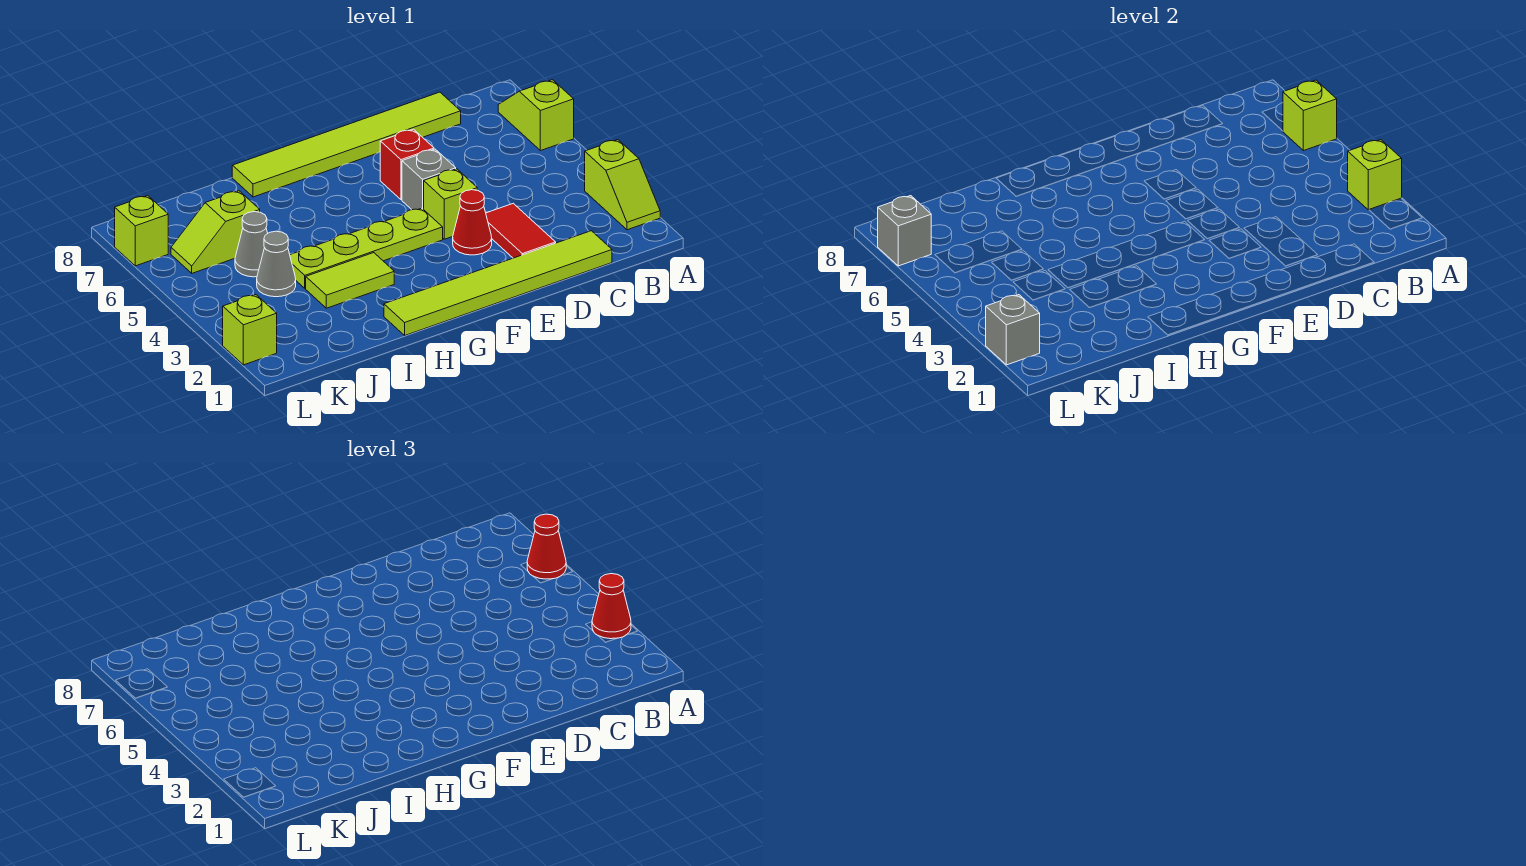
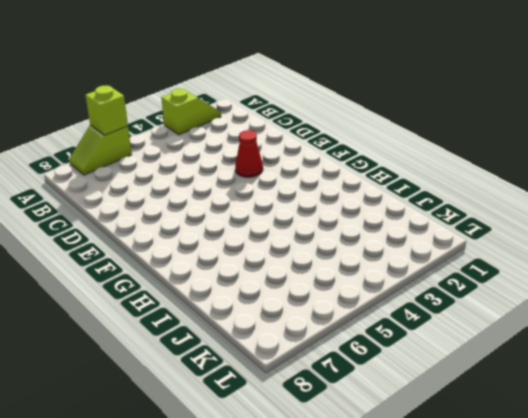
none -> lime 1x6 tile [384,231,612,335]
none -> lime 1x6 tile [232,92,461,197]
none -> red 1x2 tile [486,203,556,258]

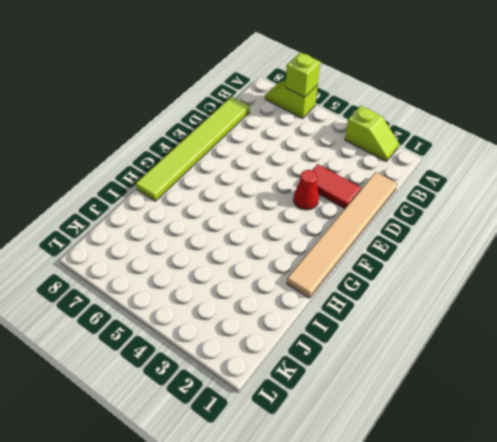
tan 1x6 tile [287,172,397,298] -> lime 1x6 tile [384,231,612,335]
none -> lime 1x1 brick [424,169,477,239]
none -> grey 1x1 brick [402,149,456,210]
none -> red 1x1 brick [380,129,434,200]

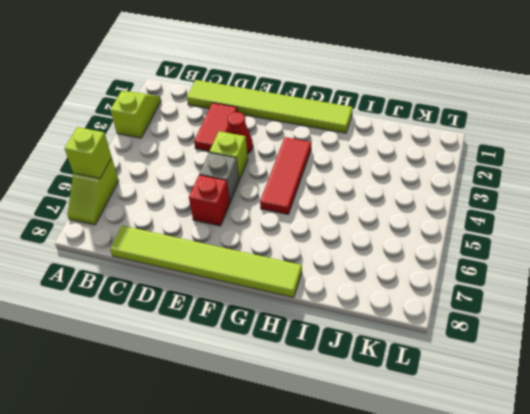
red 1x3 tile [260,137,311,214] -> lime 1x4 plate [290,208,443,288]
none -> lime 1x2 tile [306,253,394,308]
none -> grey 1x1 cone [257,231,296,297]
none -> grey 1x1 cone [235,212,268,277]

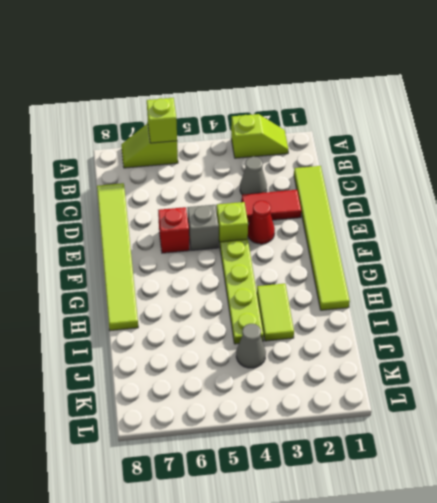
grey 1x1 cone [240,157,267,195] -> grey 1x1 cone moved to [235,212,268,277]
none -> lime 1x2 slope [171,191,260,273]
none -> lime 1x1 brick [223,295,277,365]
none -> lime 1x1 brick [115,196,168,266]

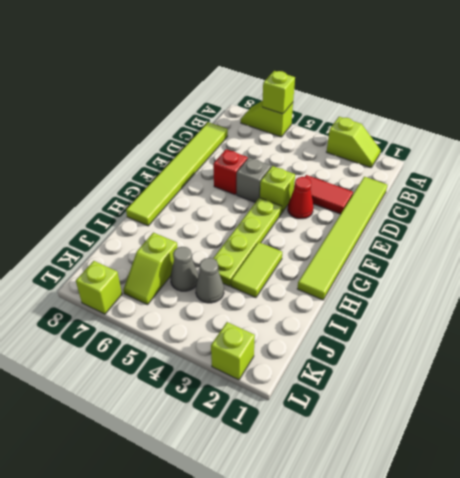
none -> lime 1x1 brick [1348,140,1402,210]
none -> grey 1x1 brick [986,295,1040,365]
none -> grey 1x1 brick [878,196,931,266]

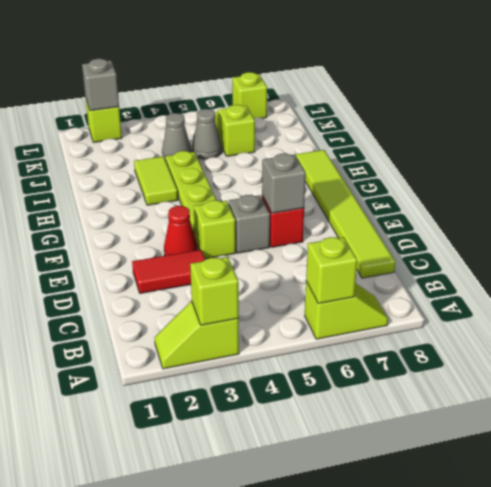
grey 1x1 brick [262,154,306,213] -> grey 1x1 brick moved to [878,196,931,266]
none -> lime 1x6 tile [384,231,612,335]
none -> red 1x1 cone [592,574,631,639]
none -> red 1x1 cone [527,514,566,579]

